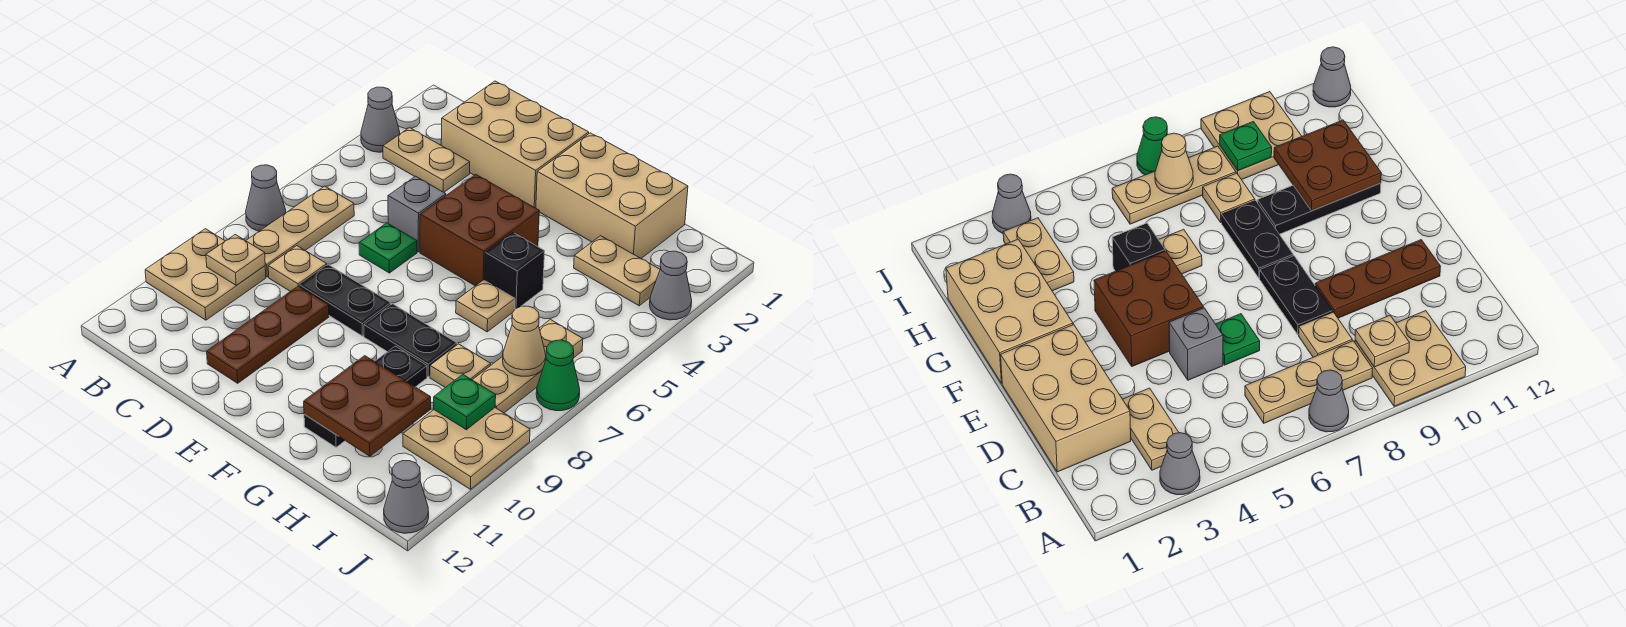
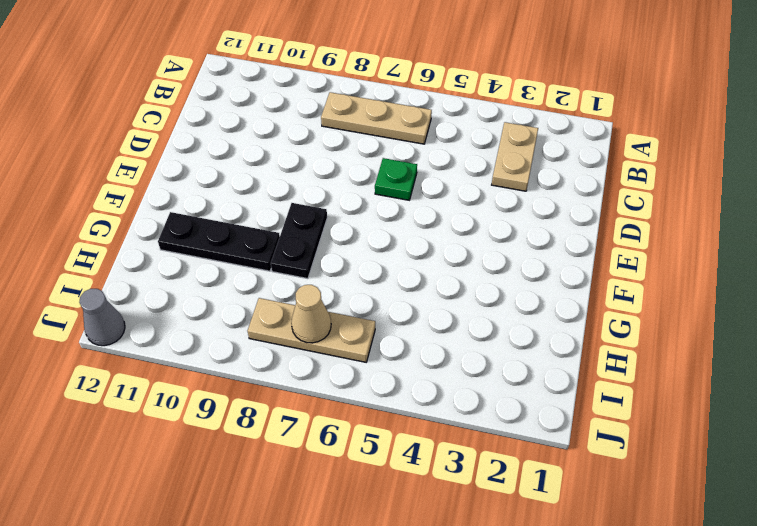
none -> grey 1x1 cone [361,87,400,152]
none -> grey 1x1 cone [246,165,286,231]
none -> tan 2x2 plate [145,229,266,320]

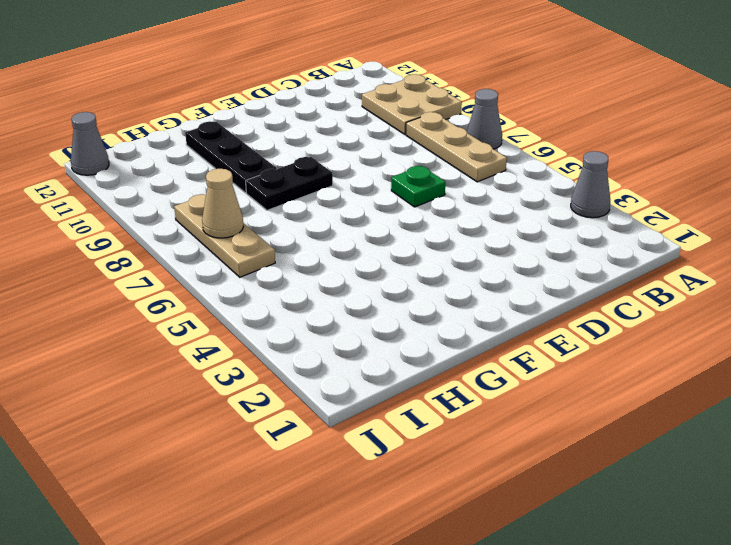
none -> tan 1x2 plate [383,128,470,192]
none -> tan 2x3 brick [441,81,589,208]
none -> tan 1x1 plate [268,246,327,291]

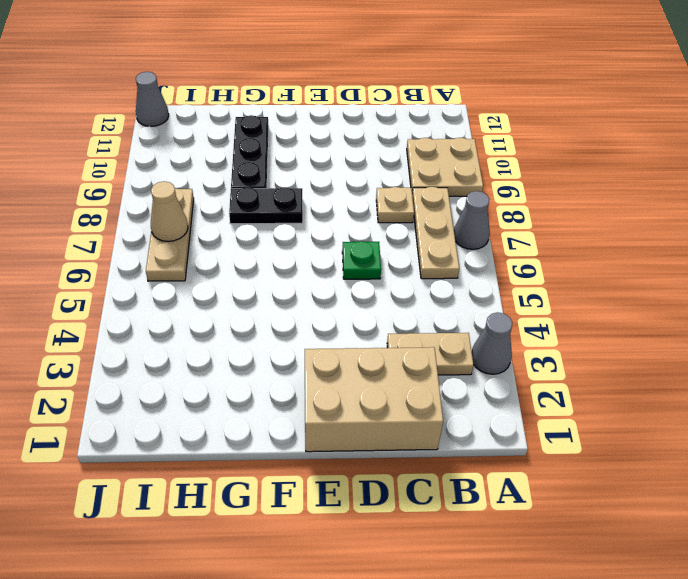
none -> grey 1x1 brick [388,176,446,252]
none -> black 1x2 plate [300,265,391,336]
none -> brown 1x3 plate [207,286,329,383]

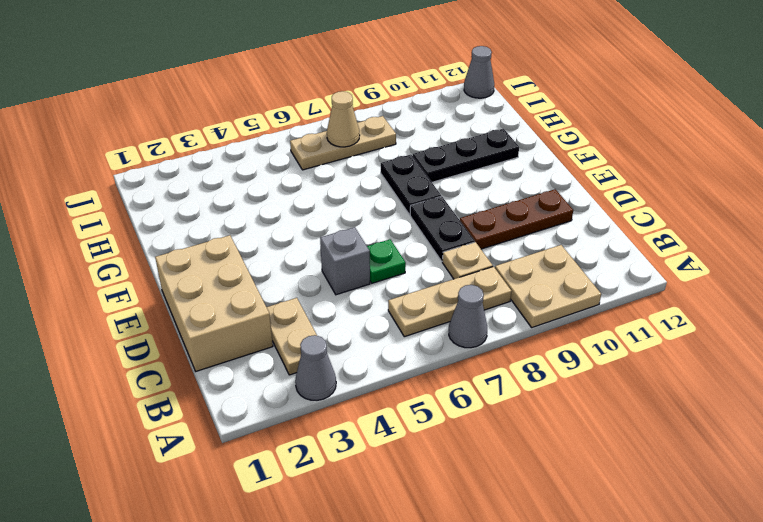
none -> brown 2x2 brick [420,174,539,286]
none -> tan 2x3 brick [536,133,688,258]
none -> black 1x1 brick [485,232,545,309]

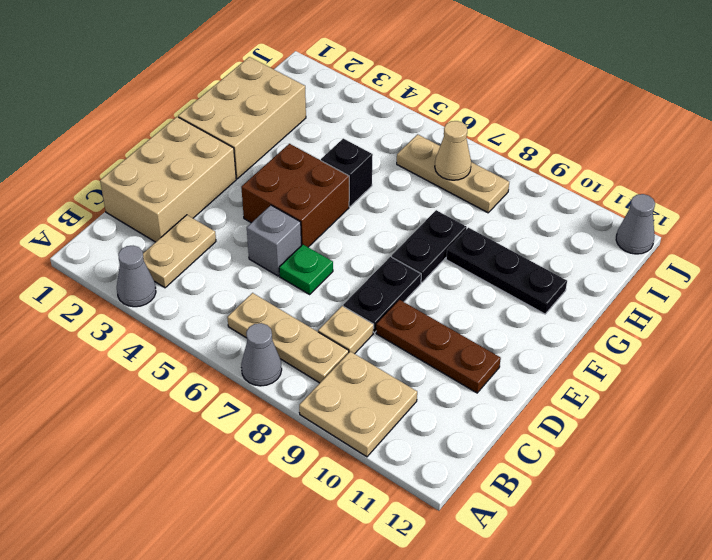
none -> tan 1x1 plate [456,280,515,332]
none -> tan 1x2 plate [574,236,660,306]
none -> tan 1x1 plate [430,344,491,388]

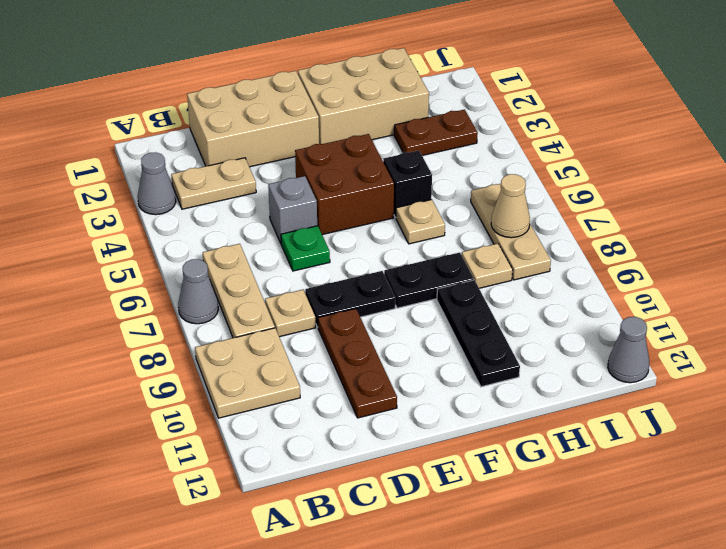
brown 1x2 plate [394,110,478,155] -> tan 1x2 plate [574,236,660,306]
none -> tan 2x2 plate [403,408,530,489]
none -> grey 1x1 cone [649,251,692,320]
none -> green 1x1 cone [536,340,580,411]

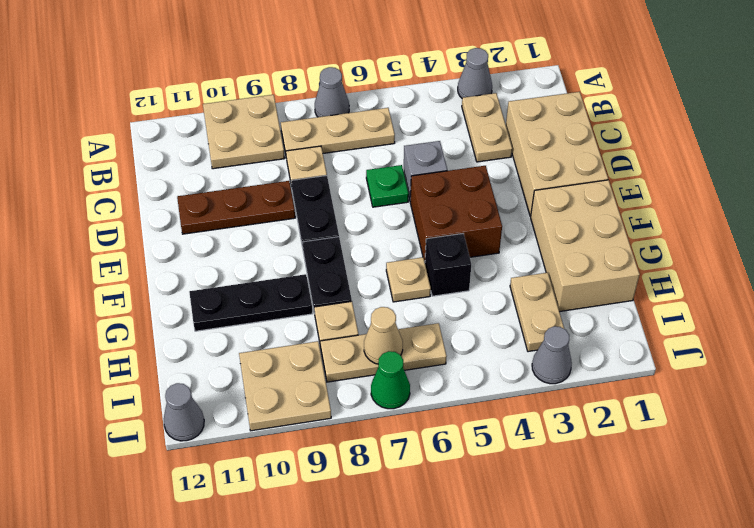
none -> tan 1x1 plate [206,235,265,285]
none -> brown 2x2 plate [304,356,431,456]
none -> green 1x1 plate [434,374,496,430]

